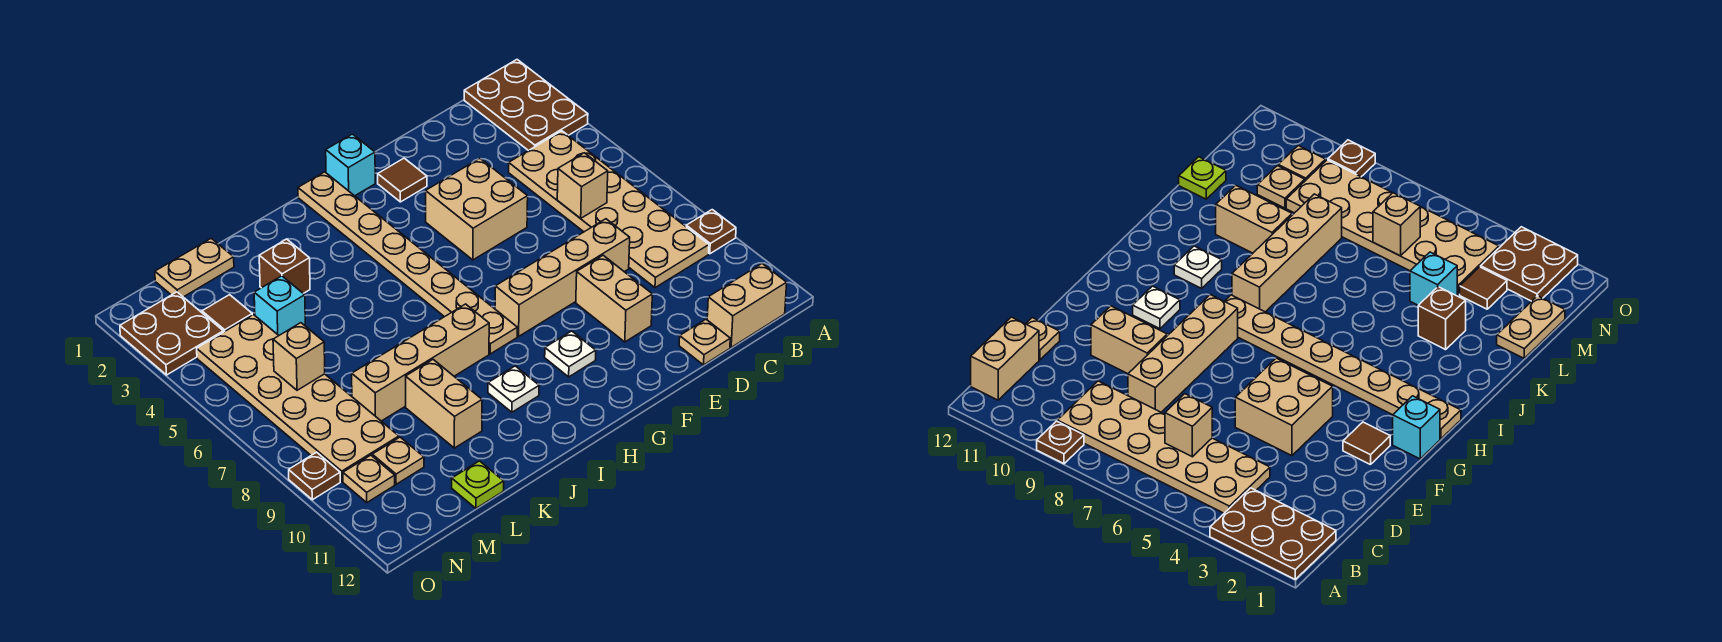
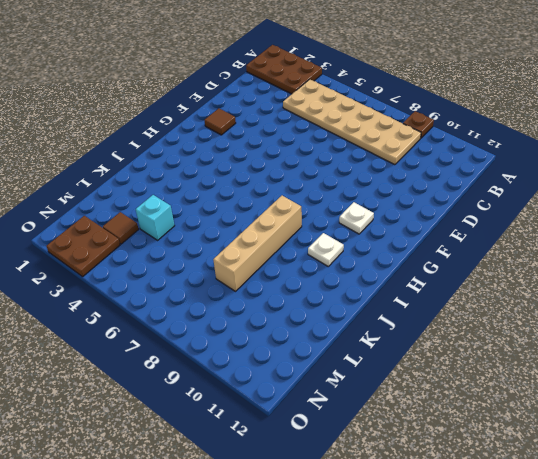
none -> tan 1x2 brick [707,264,787,347]
none -> tan 1x4 brick [495,219,630,336]
none -> tan 1x1 plate [679,319,730,365]

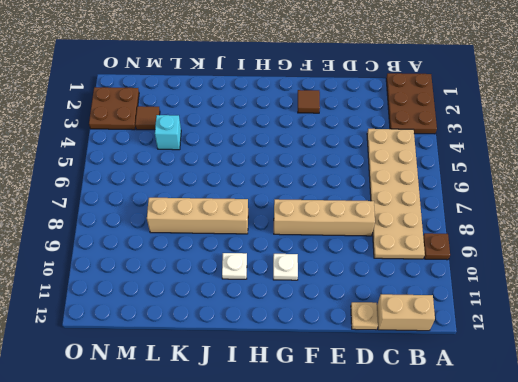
none -> tan 2x2 brick [426,158,528,260]
none -> tan 1x2 brick [576,255,652,342]
none -> cyan 1x1 brick [326,134,375,196]

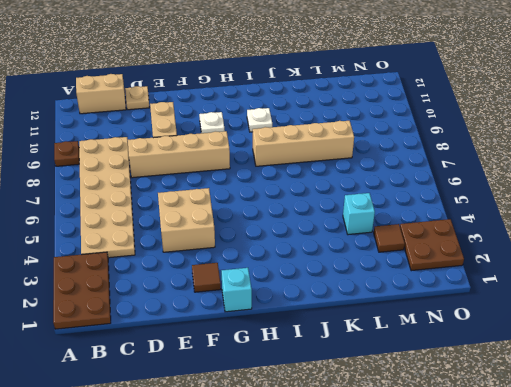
none -> tan 1x8 plate [298,172,517,354]
none -> brown 1x1 brick [259,239,310,293]
none -> tan 1x2 brick [406,360,482,448]

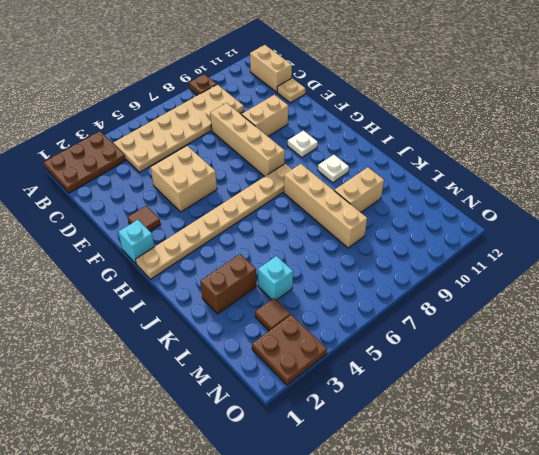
brown 1x2 brick [200,254,256,314] -> brown 1x1 brick [259,239,310,293]
none -> tan 1x2 plate [155,238,234,297]
none -> lime 1x1 plate [452,461,504,508]
none -> tan 2x6 plate [197,315,399,481]

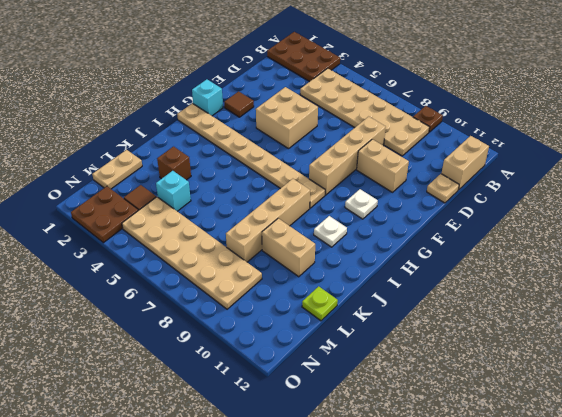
none -> tan 1x1 plate [372,437,424,484]
none -> tan 1x1 plate [343,455,395,502]
none -> brown 1x1 plate [289,452,340,500]

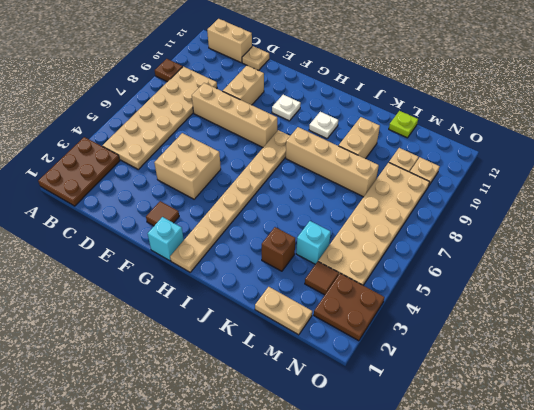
none -> brown 1x1 plate [289,452,340,500]
none -> tan 1x1 brick [557,153,608,218]
none -> tan 1x1 brick [273,323,325,390]

